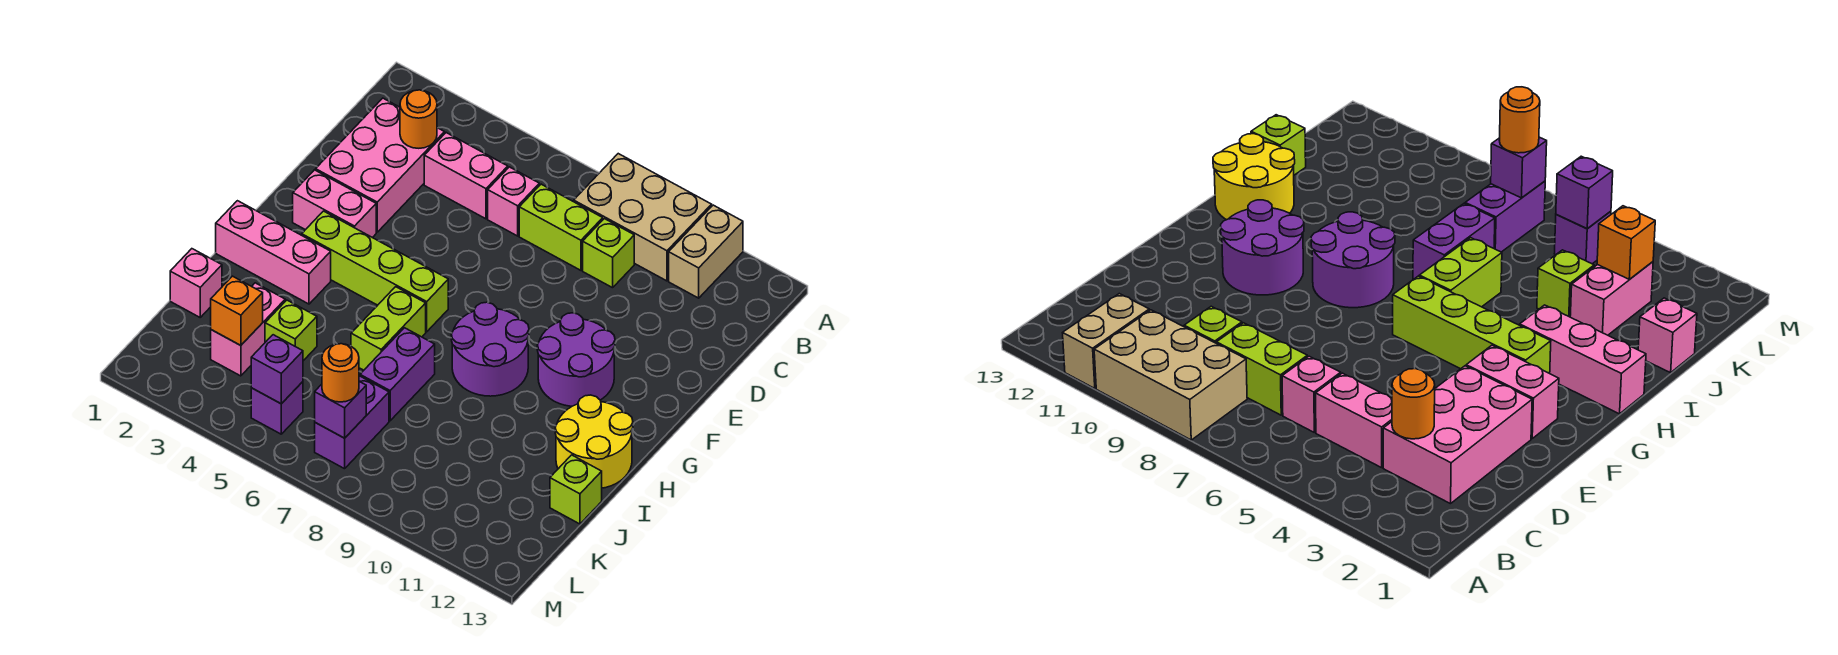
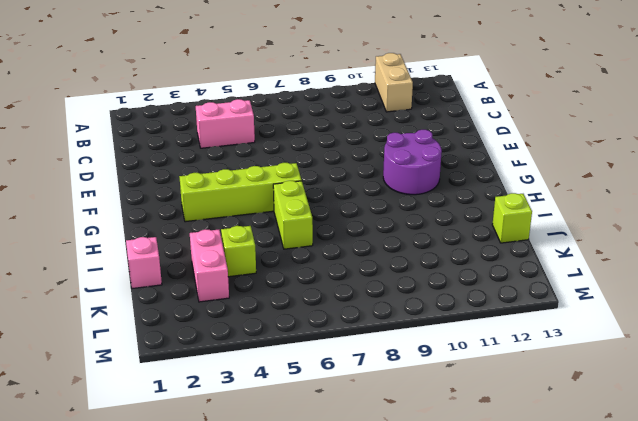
none -> tan 2x3 brick [574,154,712,281]
none -> pink 2x3 brick [316,98,445,232]
none -> pink 1x1 brick [488,167,539,236]

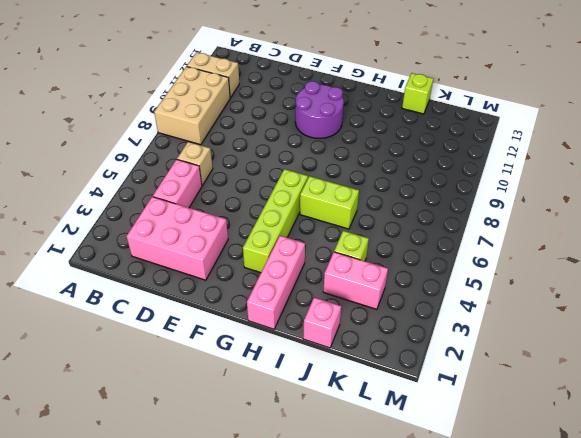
tan 1x1 brick [177,142,213,186] -> pink 1x1 brick [488,167,539,236]
none -> lime 1x2 brick [519,184,603,270]
none -> lime 1x1 brick [583,219,634,288]
none -> pink 1x2 brick [293,170,376,238]

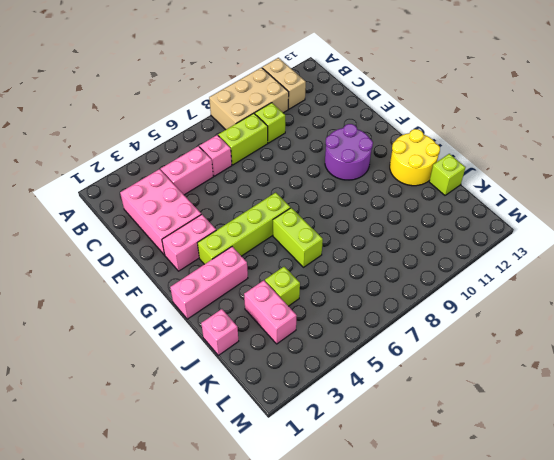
none -> purple 2x2 round brick [451,302,529,396]
none -> purple 1x2 brick [360,328,435,421]
none -> purple 1x2 brick [315,376,389,469]

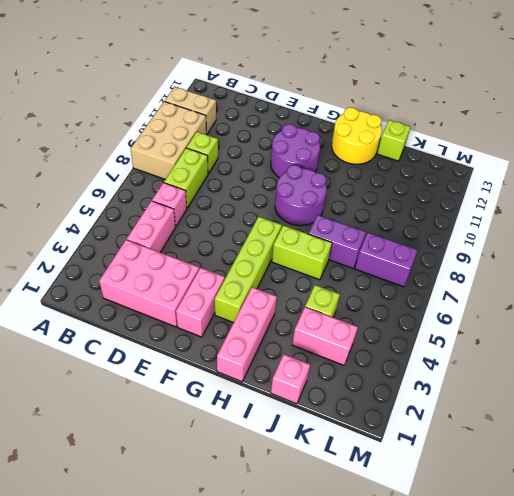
none -> purple 1x1 brick [251,382,303,434]
none -> orange 1x1 round brick [400,90,437,148]
none -> orange 1x1 brick [211,276,263,346]

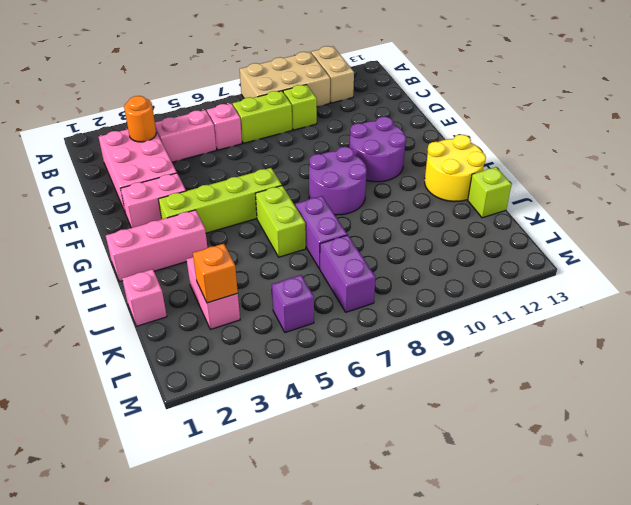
none -> lime 1x1 brick [265,300,317,361]
none -> purple 1x1 brick [251,335,303,404]
none -> purple 1x1 brick [315,381,366,438]

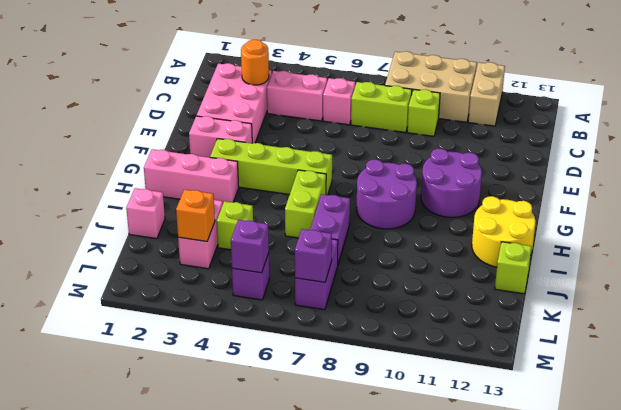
none -> orange 1x1 round brick [322,344,359,402]

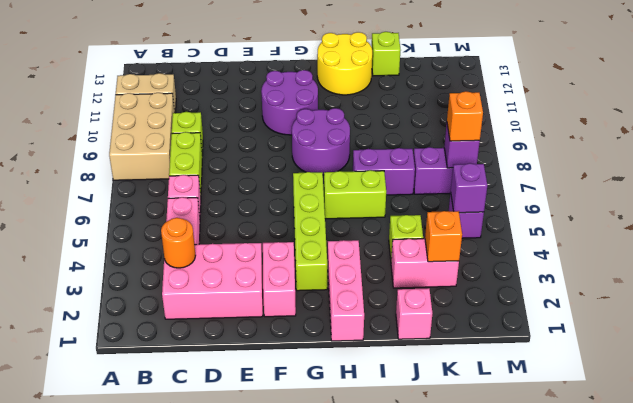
orange 1x1 brick [447,91,483,141] -> orange 1x1 round brick [322,344,359,402]

